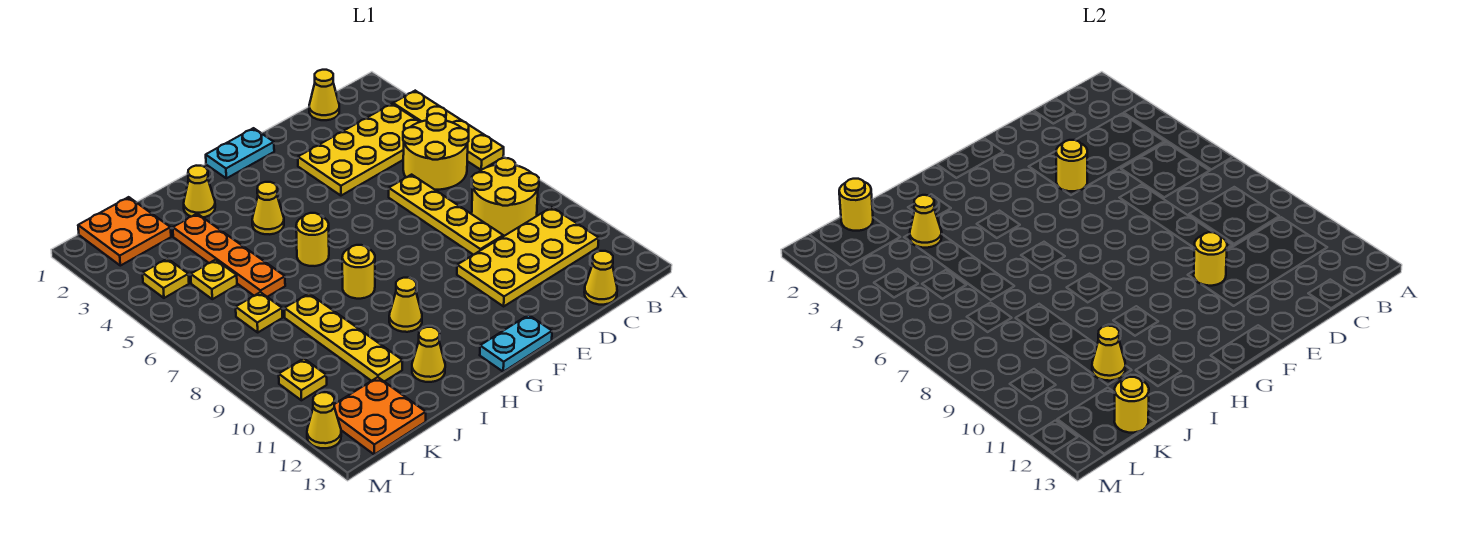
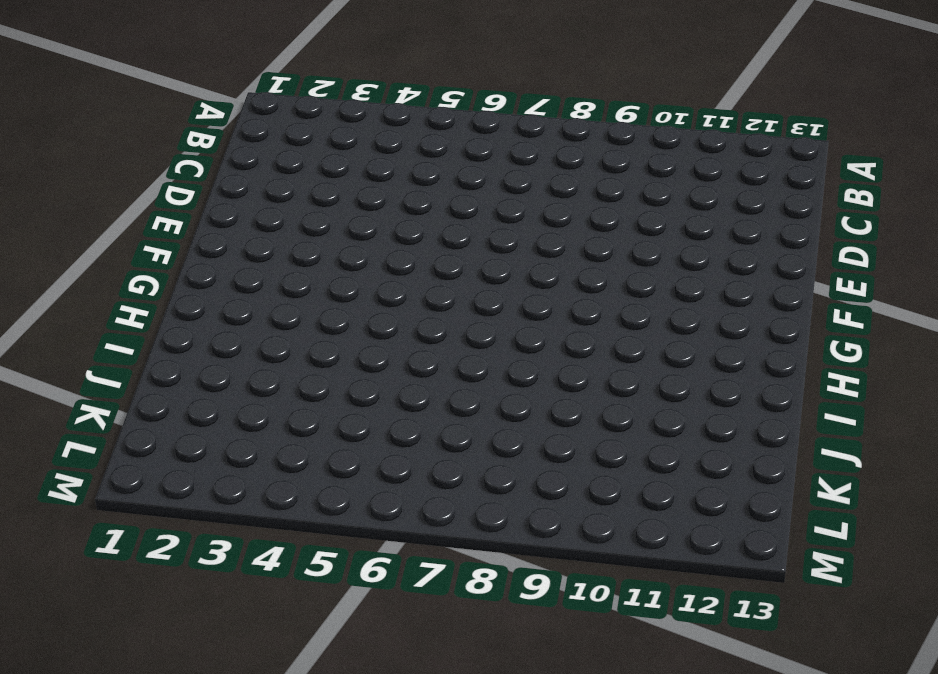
none -> yellow 1x4 plate [393,91,504,170]
none -> yellow 2x4 plate [298,104,420,196]
none -> yellow 2x2 round brick [403,114,469,190]
none -> yellow 2x2 round brick [472,158,539,236]

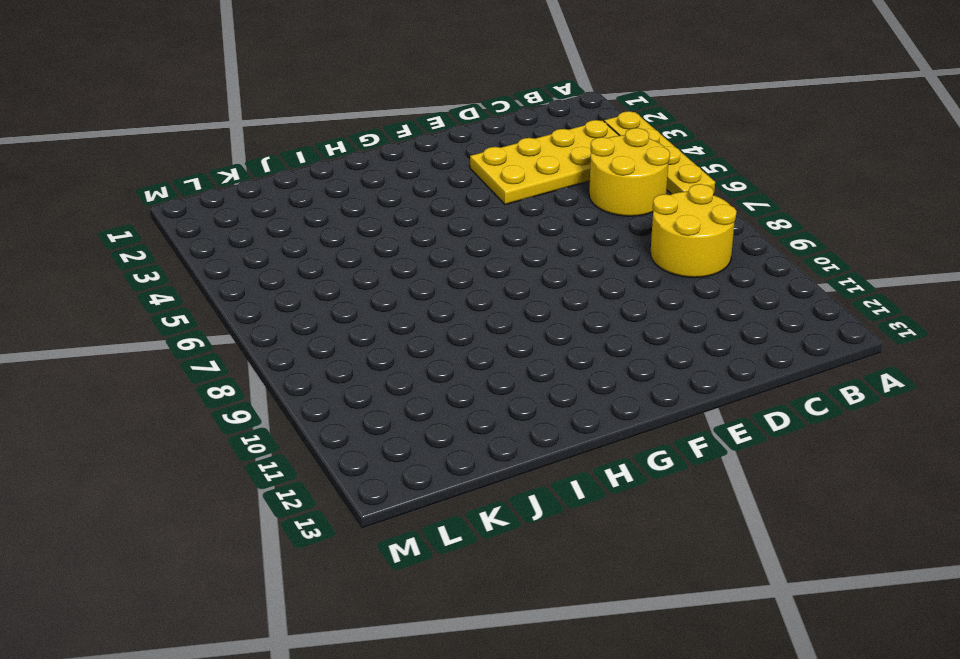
none -> yellow 2x4 plate [457,207,599,306]
none -> yellow 1x1 cone [309,70,339,120]
none -> yellow 1x1 cone [585,251,617,305]
none -> yellow 1x4 plate [389,175,503,255]

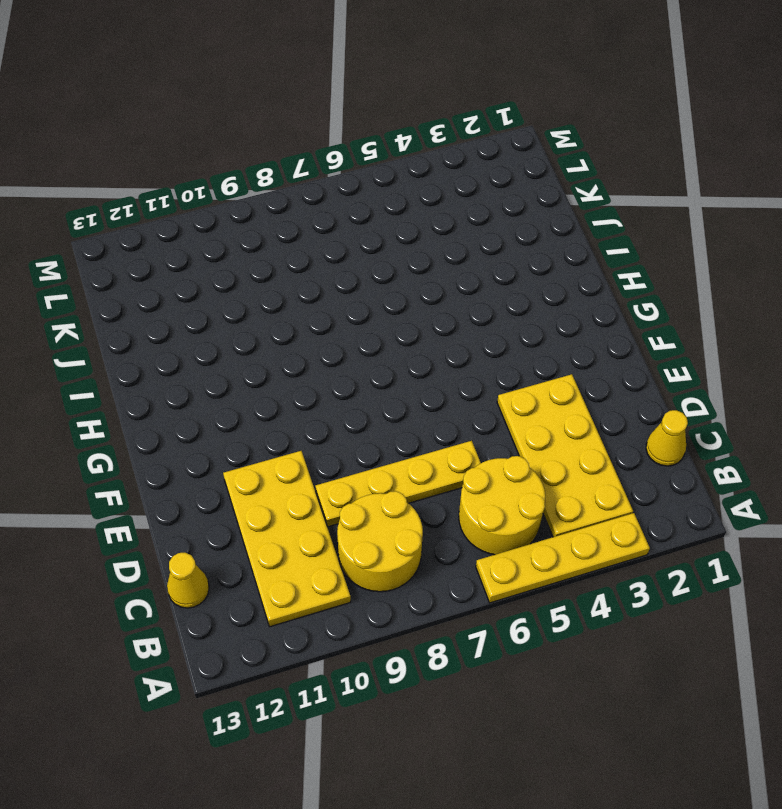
none -> cyan 1x2 plate [206,128,274,178]
none -> cyan 1x2 plate [480,315,552,372]
none -> yellow 1x1 cone [252,182,284,234]
none -> yellow 1x1 round brick [296,213,329,266]

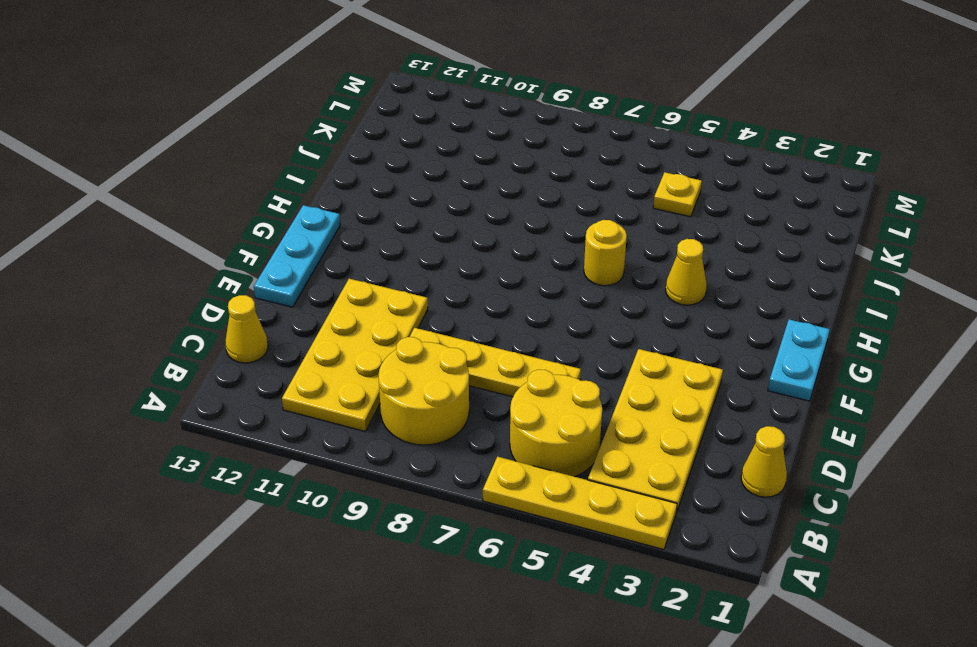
cyan 1x3 plate [254,205,340,307] -> cyan 1x2 plate [480,315,552,372]
none -> yellow 1x1 round brick [342,245,375,299]
none -> yellow 1x1 cone [389,278,422,332]
none -> yellow 1x1 cone [184,166,215,217]
none -> yellow 1x1 cone [412,327,445,382]

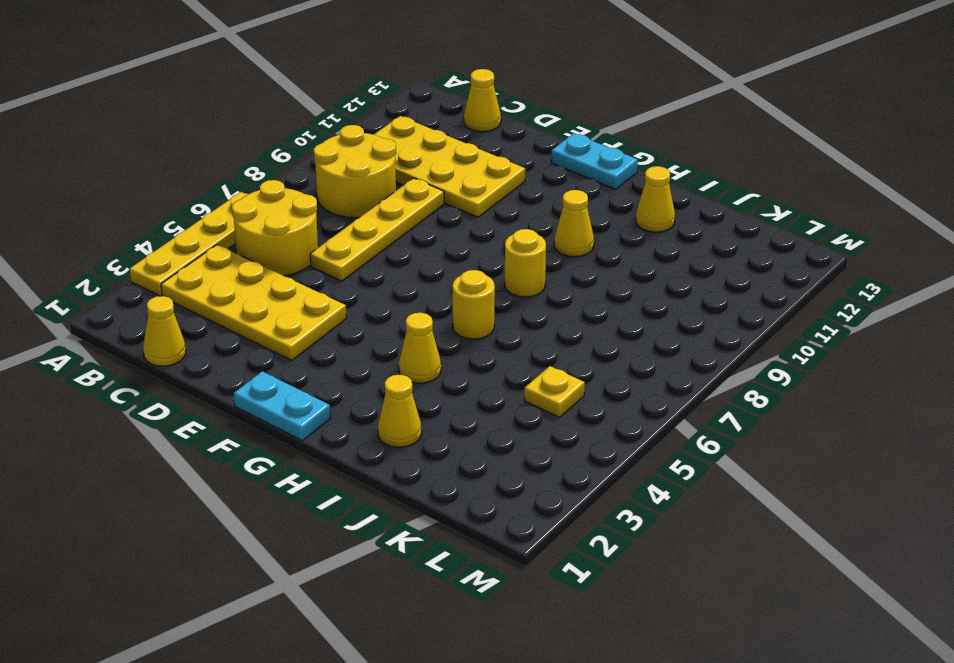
none -> orange 1x4 plate [173,214,285,297]
none -> yellow 1x4 plate [285,293,403,381]
none -> orange 2x2 plate [78,197,171,266]
none -> yellow 1x1 plate [236,292,282,332]

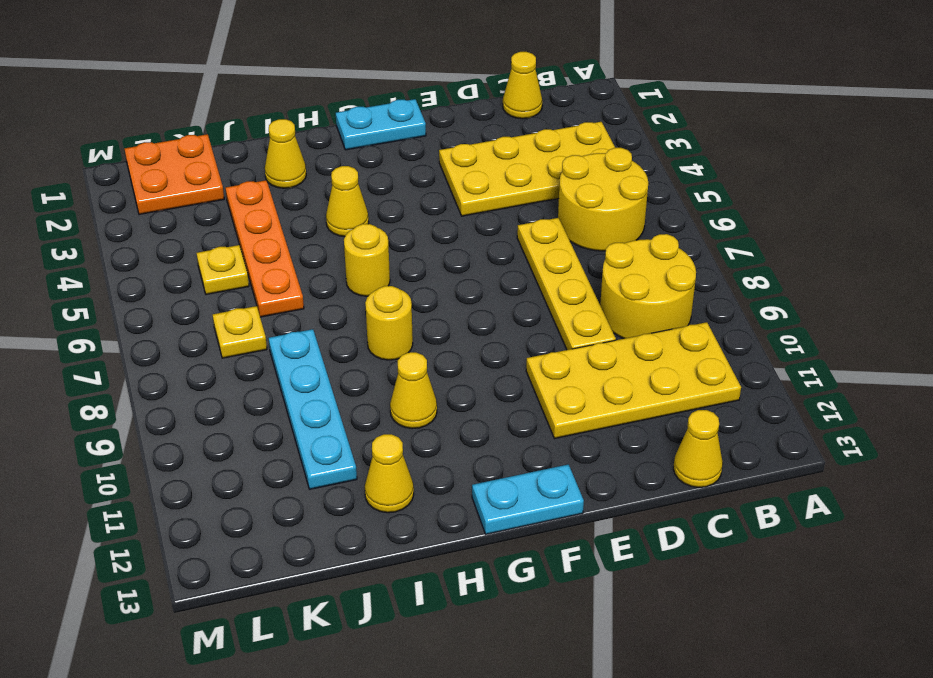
cyan 1x4 plate [269,329,357,489] -> yellow 1x4 plate [285,293,403,381]
none -> yellow 1x4 plate [393,91,504,170]
none -> orange 2x2 plate [334,377,426,454]
none -> yellow 1x1 plate [143,259,189,298]
none -> yellow 1x1 plate [279,359,327,400]

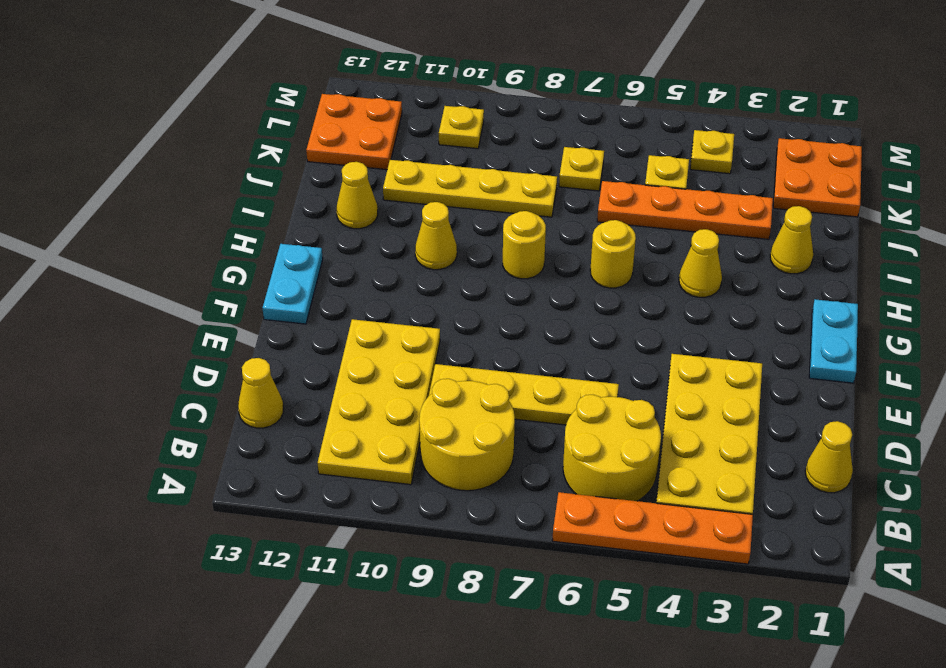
orange 1x4 plate [552,492,753,564] -> yellow 1x4 plate [393,91,504,170]
none -> yellow 1x1 cone [307,392,341,448]
none -> yellow 1x1 round brick [1056,140,1087,191]
none -> yellow 1x1 round brick [1194,232,1227,286]
none -> yellow 1x1 cone [910,195,942,248]

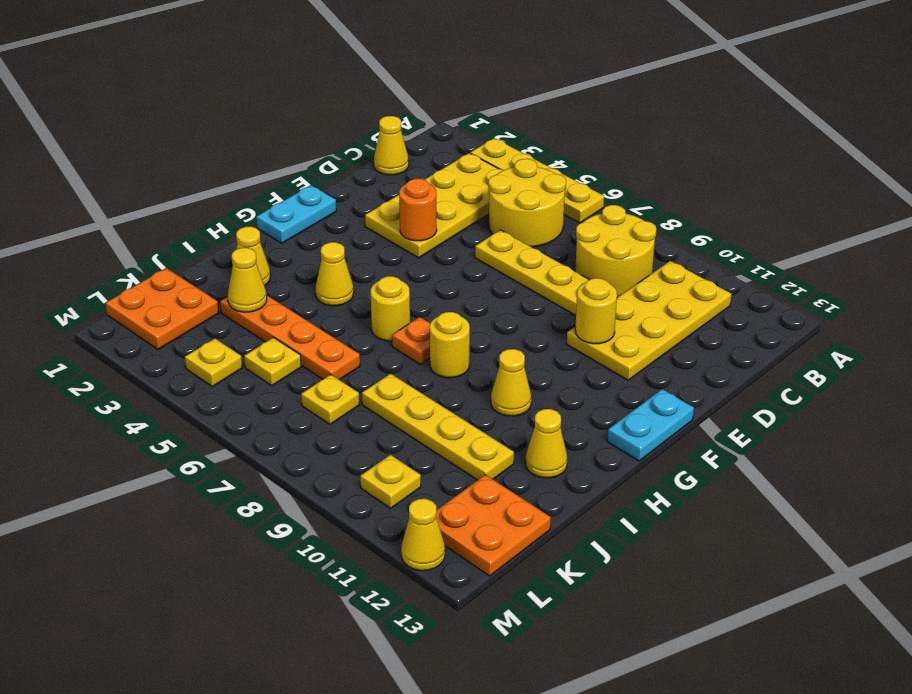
orange 1x1 round brick [399,179,437,241] -> yellow 1x1 round brick [1056,140,1087,191]
orange 1x1 plate [392,317,430,364] -> none
none -> yellow 1x1 cone [585,251,617,305]
none -> yellow 1x1 cone [1092,326,1125,381]
none -> yellow 1x1 round brick [839,179,873,231]
none -> yellow 1x1 round brick [1114,377,1149,433]

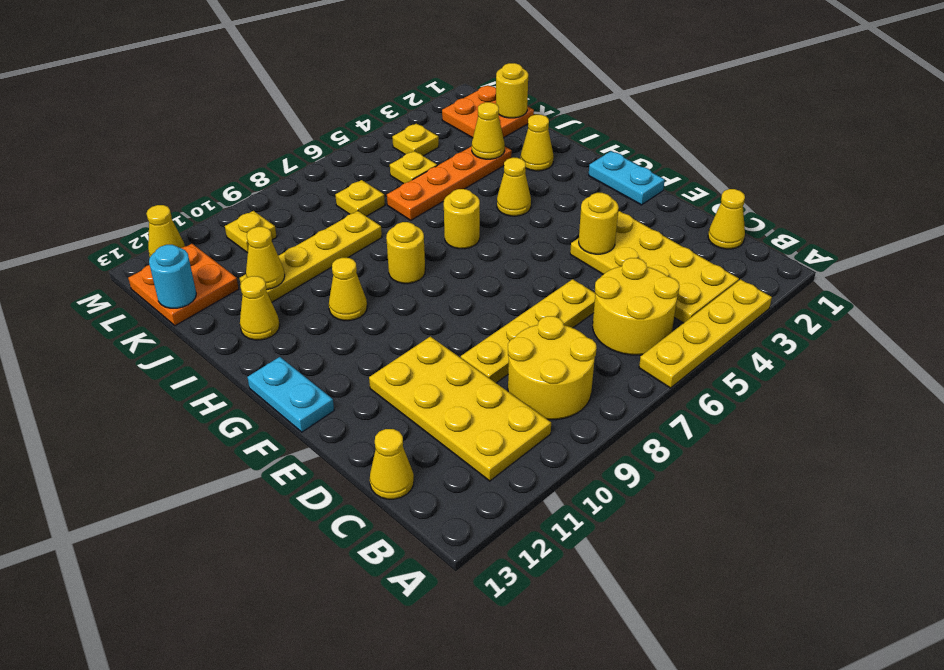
cyan 1x1 round brick [149,245,196,308] -> yellow 1x1 round brick [1114,377,1149,433]
none -> yellow 1x1 round brick [1194,232,1227,286]

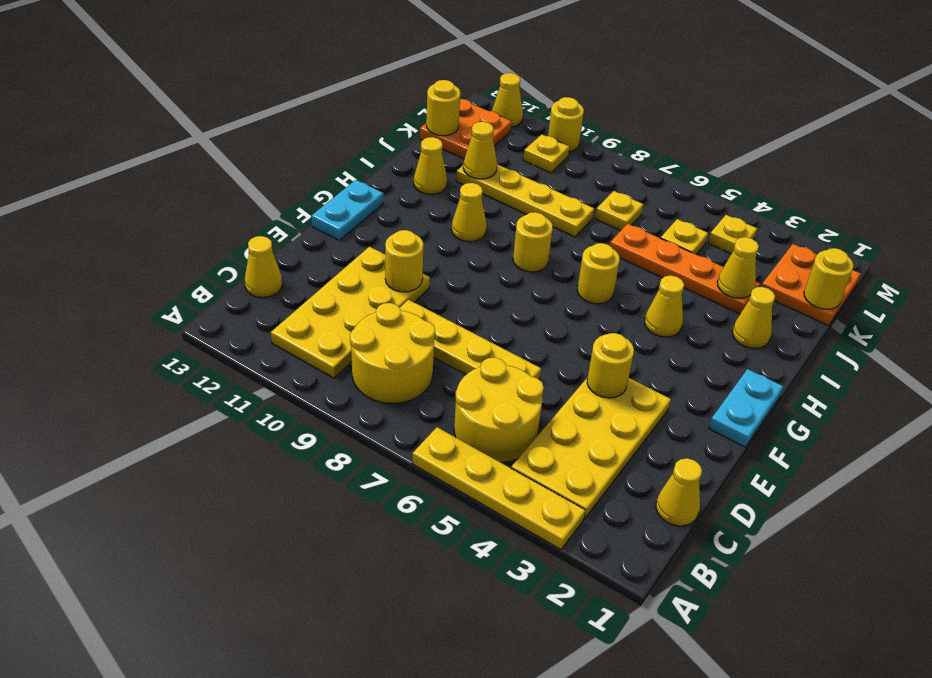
yellow 1x1 round brick [548,97,584,152] -> none

